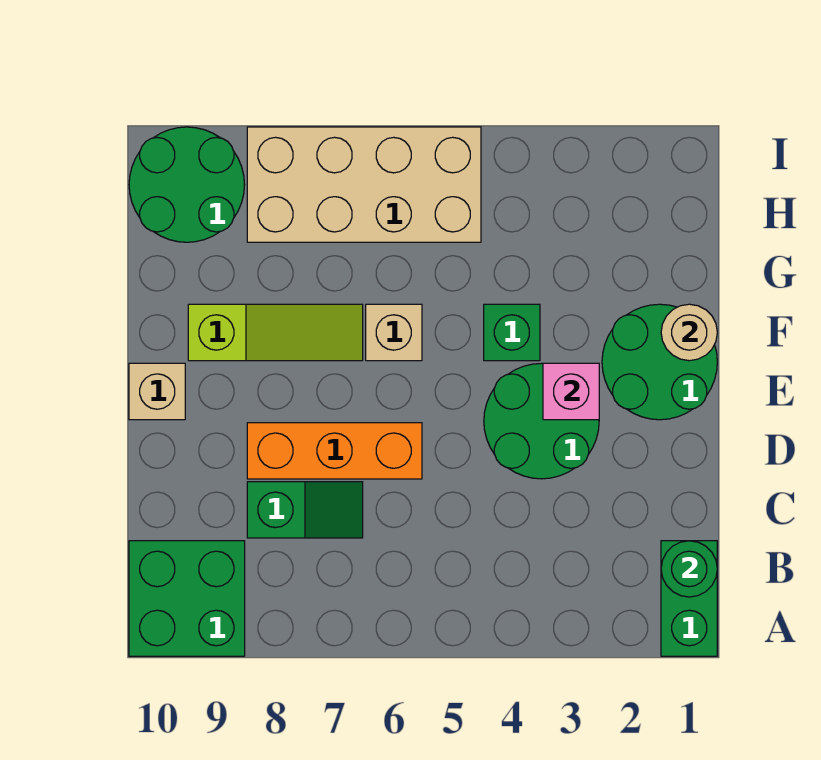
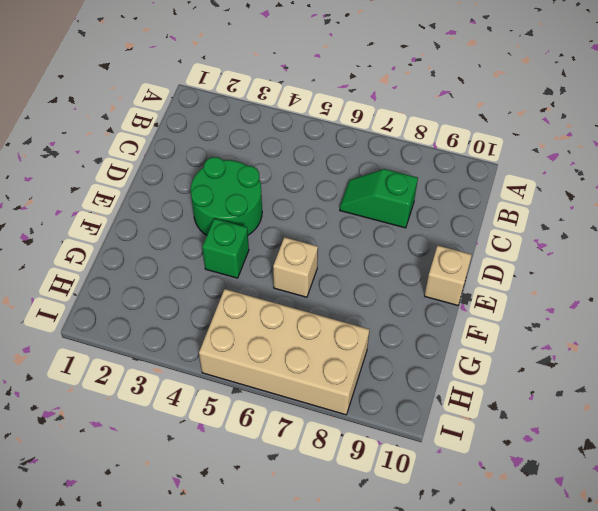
none -> green 1x2 brick [661,541,717,656]
none -> green 2x2 brick [129,541,245,656]
none -> orange 1x3 brick [247,423,422,479]

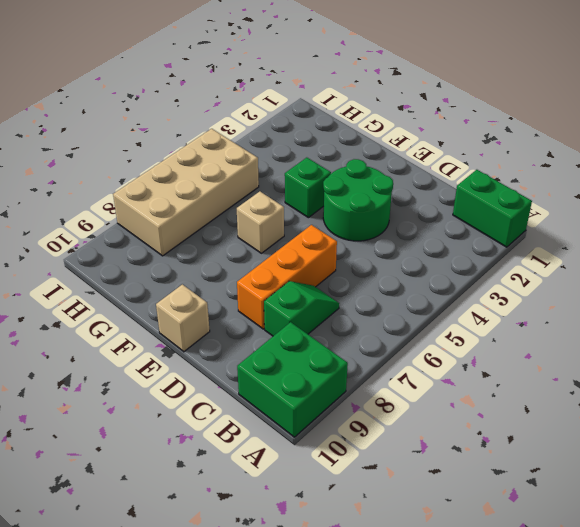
none -> green 2x2 round brick [602,304,717,420]
none -> lime 1x3 slope [188,304,363,361]
none -> green 2x2 round brick [129,127,245,242]

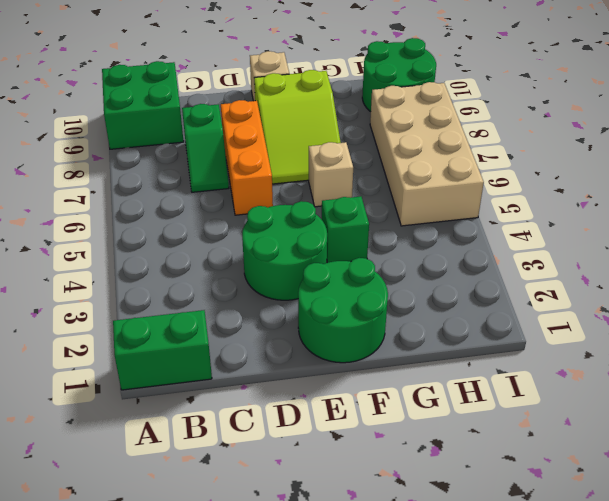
lime 2x3 slope [254,70,341,184] -> lime 1x3 slope [188,304,363,361]
none -> green 1x1 round brick [661,541,717,597]
none -> pink 1x1 brick [543,363,599,420]
none -> tan 1x1 round brick [661,304,717,361]

